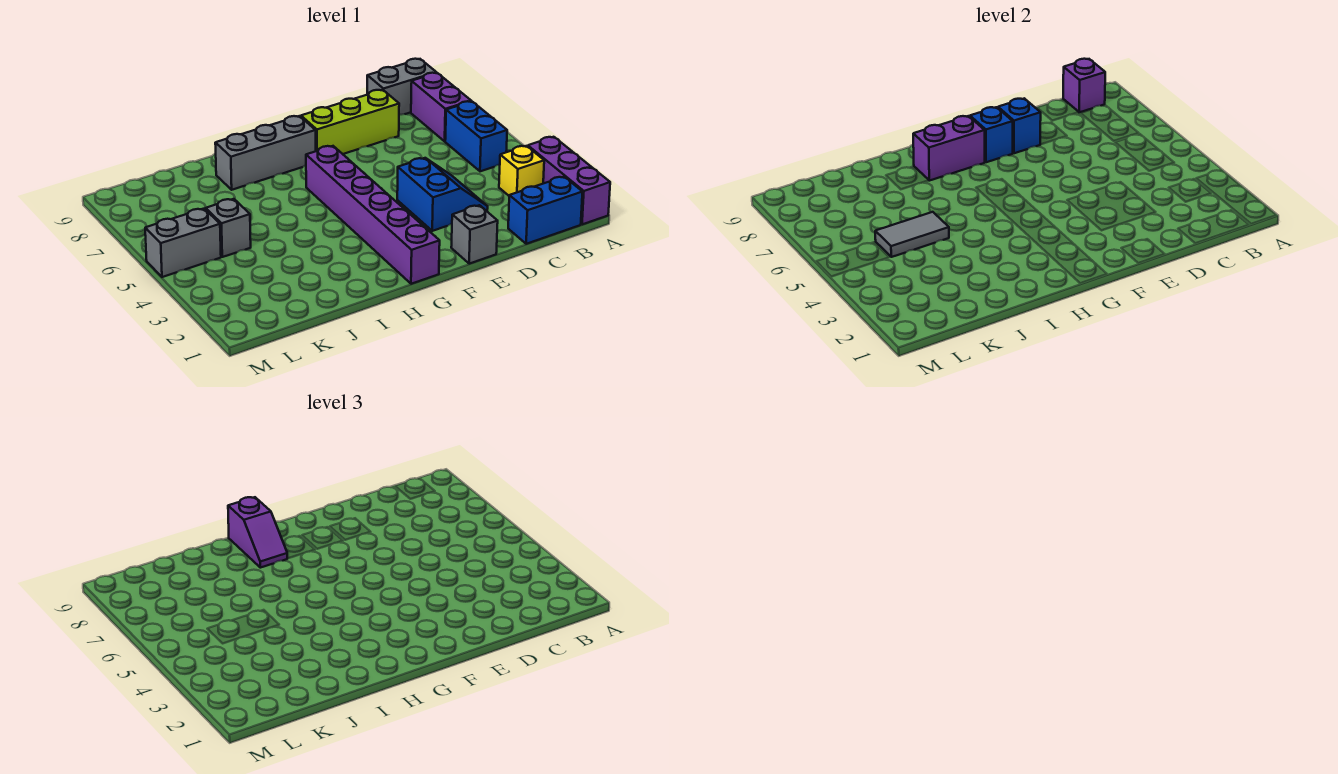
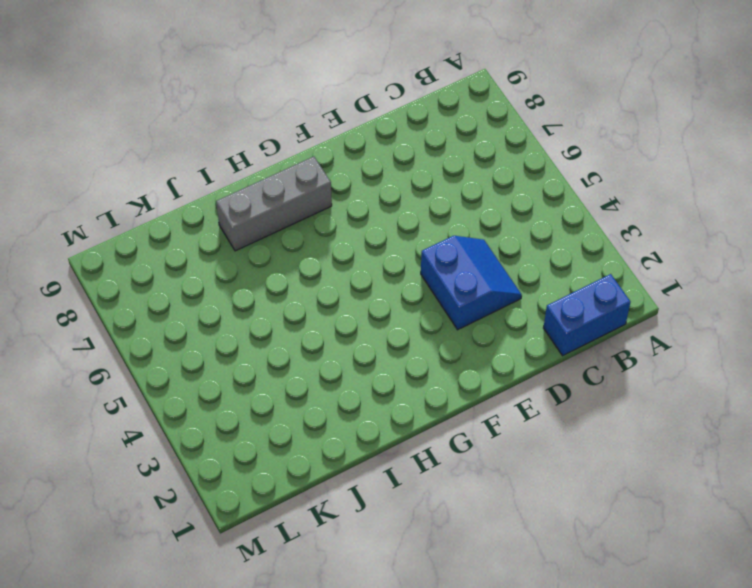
none -> purple 1x3 brick [528,137,610,224]
none -> yellow 1x1 brick [499,146,544,196]
none -> blue 1x2 brick [445,101,507,171]

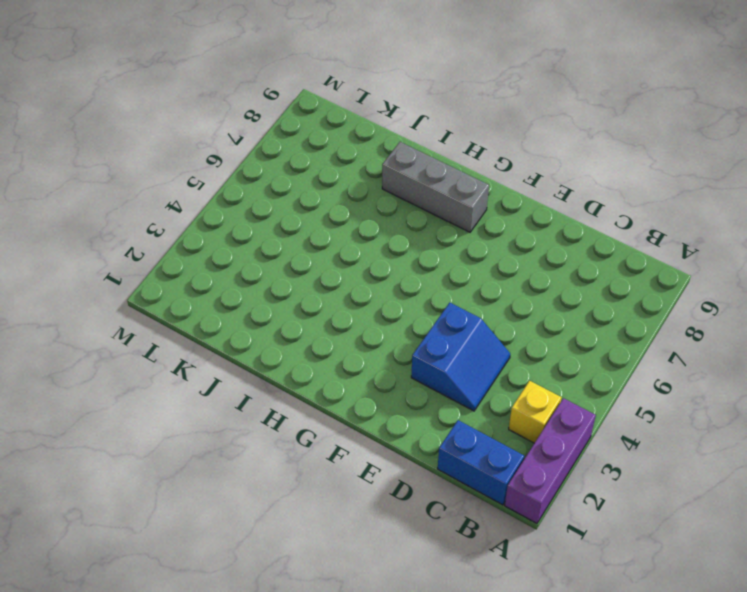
none -> blue 1x2 brick [445,101,507,171]
none -> purple 1x2 brick [411,73,471,141]
none -> grey 1x2 brick [367,59,436,115]

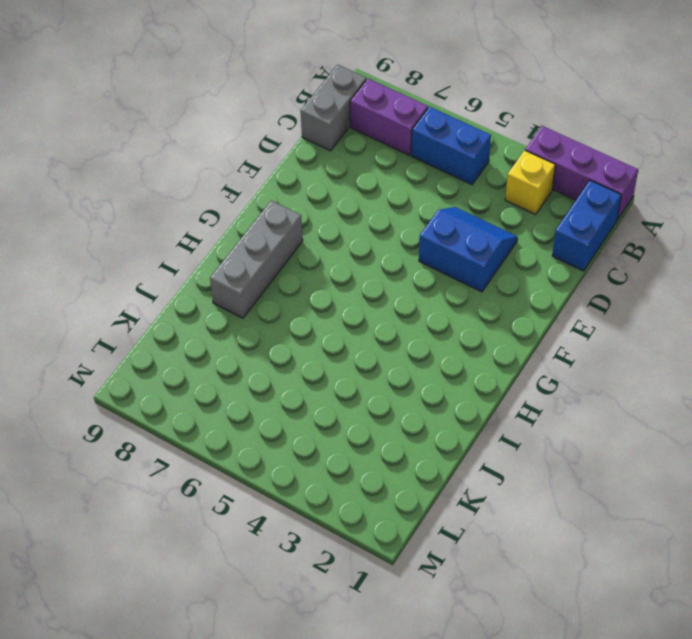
none -> lime 1x3 brick [301,90,399,154]
none -> grey 1x1 brick [451,205,498,264]
none -> purple 1x6 brick [306,146,440,284]

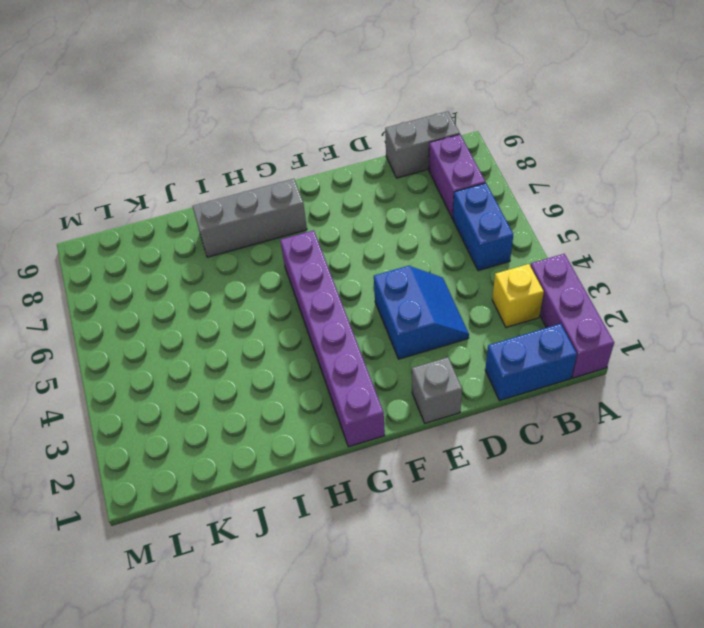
none -> lime 1x3 brick [301,90,399,154]
none -> grey 1x1 brick [206,199,251,257]
none -> grey 1x2 brick [145,209,221,277]

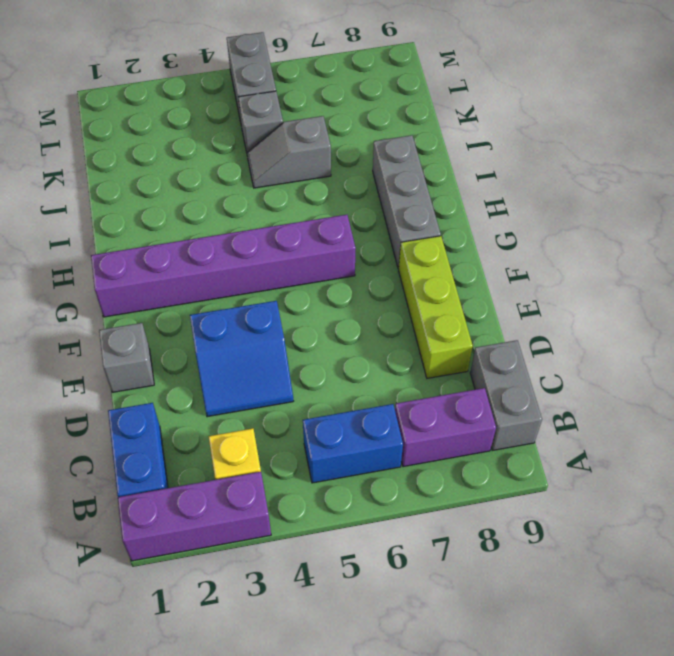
grey 1x2 slope [247,116,331,188] -> none
none -> purple 1x1 brick [1063,59,1105,112]
none -> blue 1x1 brick [998,98,1041,153]
none -> blue 1x1 brick [970,107,1013,162]

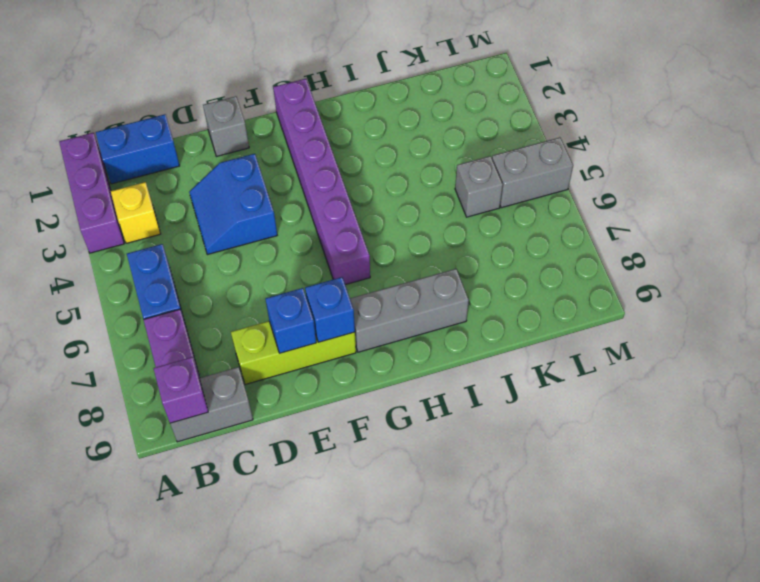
none -> purple 1x2 brick [913,116,985,181]
none -> grey 1x2 tile [875,212,949,257]
none -> purple 1x2 slope [228,497,288,568]

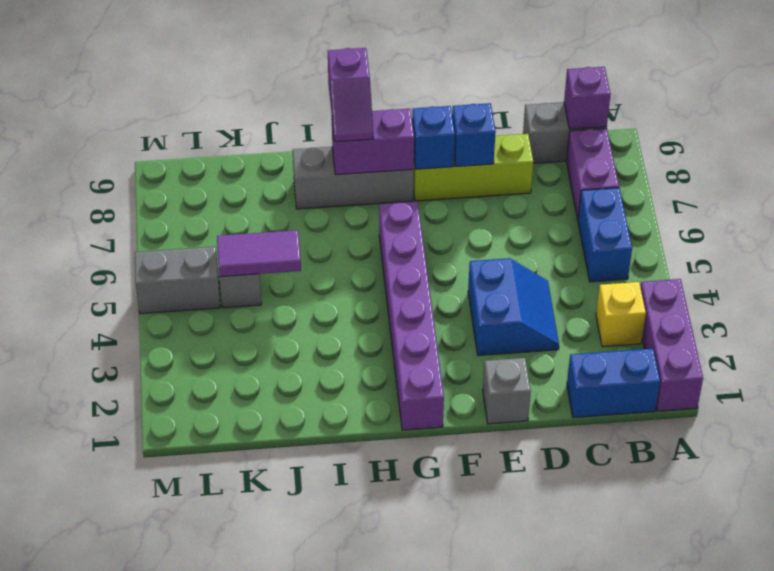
purple 1x2 tile [217,230,301,277] -> grey 1x2 tile [875,212,949,257]

